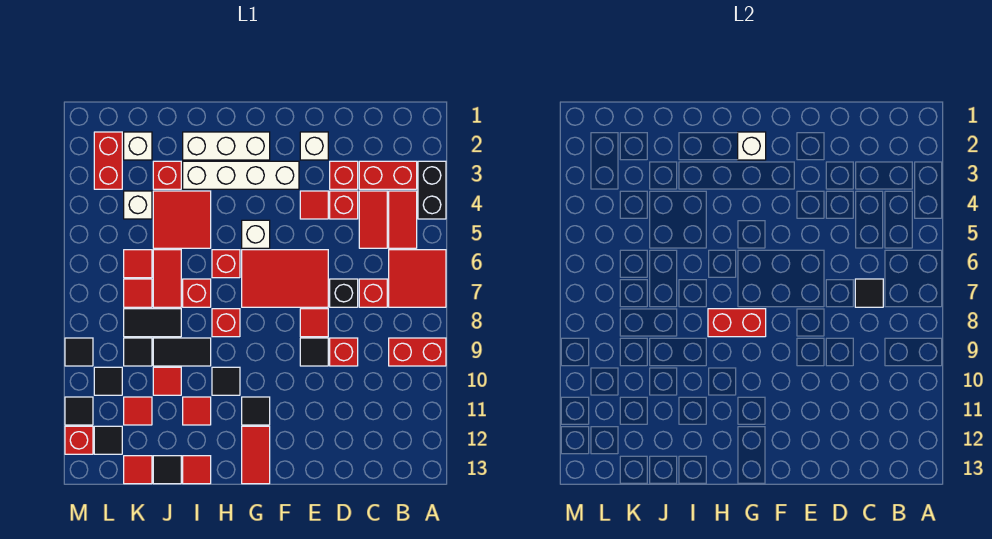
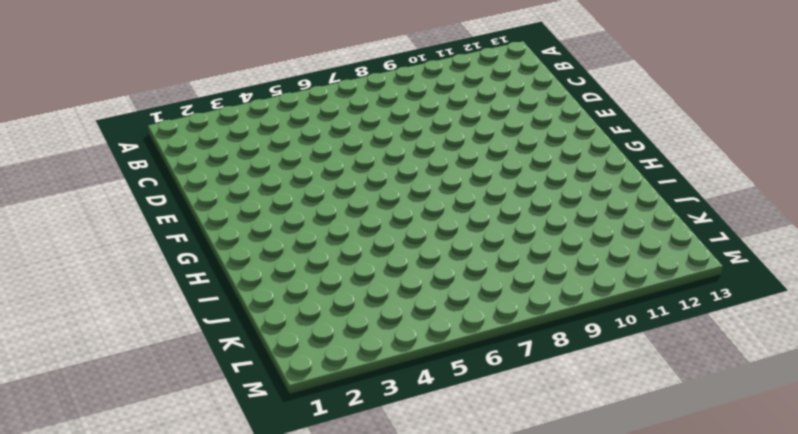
none -> black 1x2 brick [418,161,446,219]
none -> red 2x2 tile [389,250,446,307]
none -> red 1x2 brick [389,338,446,366]
none -> red 1x2 brick [359,161,417,189]

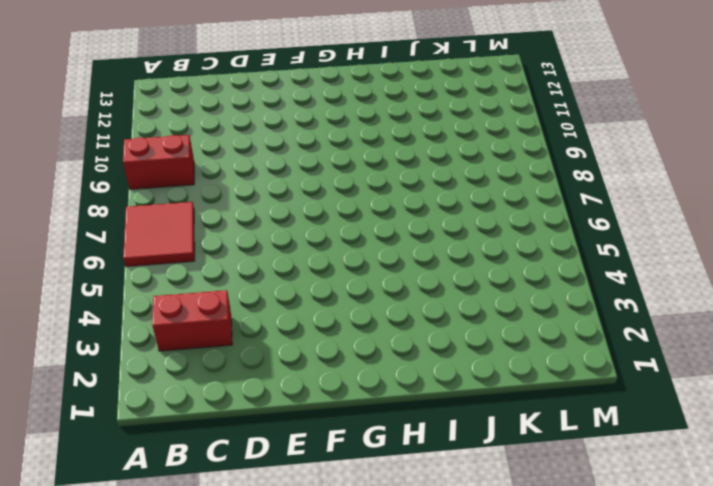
none -> black 1x2 brick [418,161,446,219]
none -> red 1x2 tile [389,191,417,248]
none -> red 1x2 tile [359,191,387,248]
none -> red 1x1 brick [359,279,387,307]

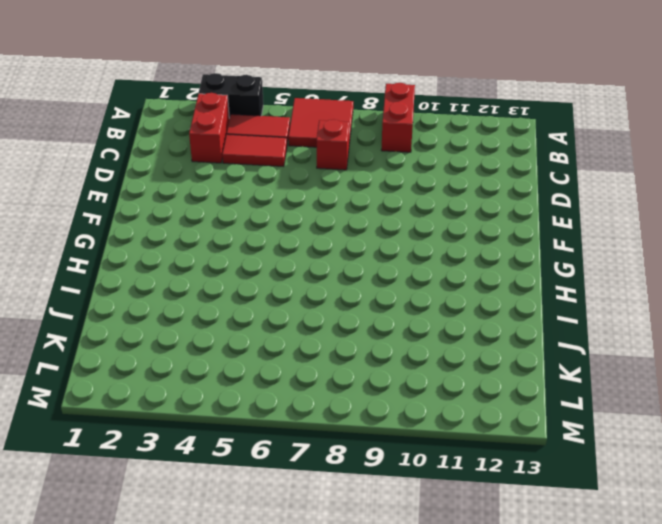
none -> red 1x1 brick [330,161,358,189]
none -> red 1x1 brick [330,191,358,219]
none -> black 1x1 brick [330,279,358,307]
none -> red 1x1 brick [330,338,358,366]

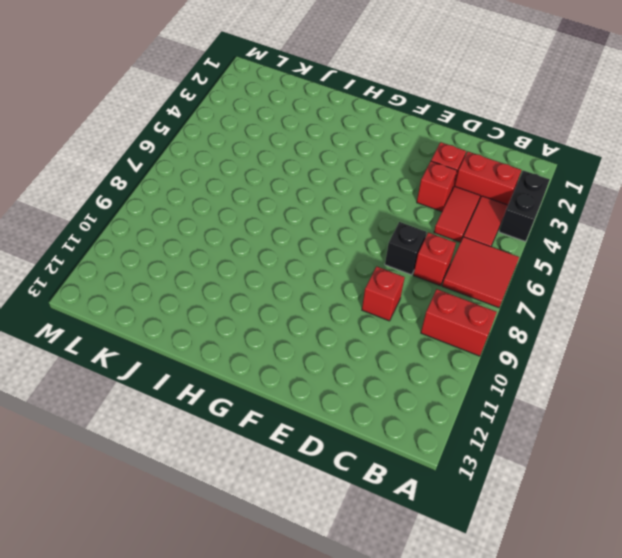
none -> white 1x1 brick [300,132,328,160]
none -> red 1x1 tile [300,191,328,219]
none -> red 2x3 tile [242,250,328,307]
none -> red 1x1 tile [300,309,328,337]

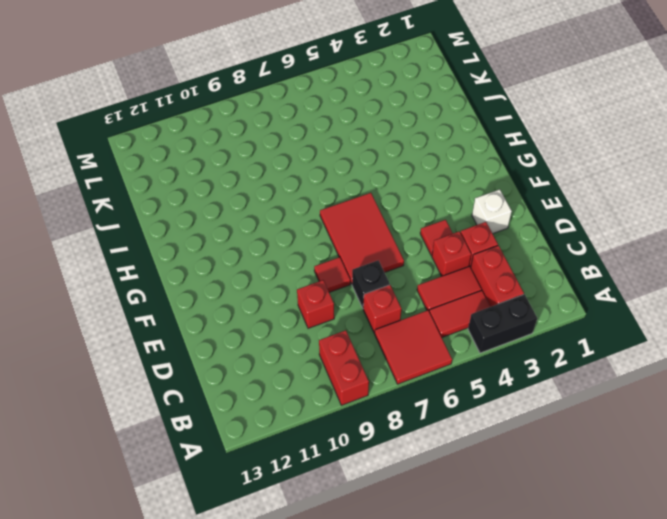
none -> black 1x1 tile [300,338,328,366]
none -> white 1x4 brick [183,161,299,189]
none -> white 1x3 brick [183,132,270,160]
none -> white 1x1 brick [242,220,270,248]

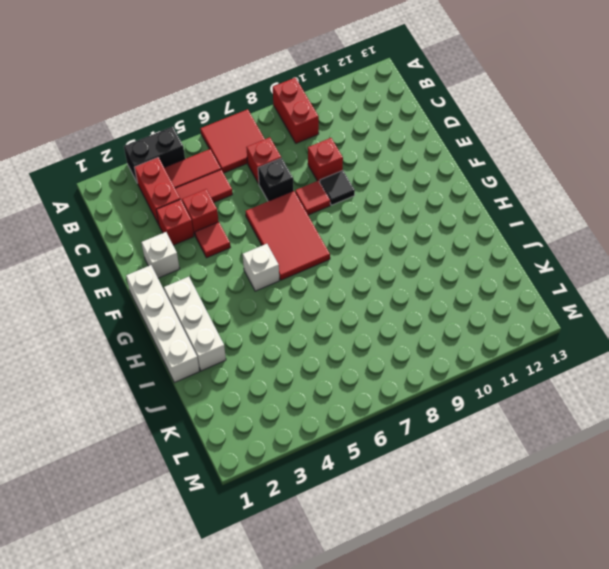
white 1x4 brick [126,265,200,383] -> white 1x4 brick moved to [183,161,299,189]
none -> black 1x1 tile [242,397,270,425]
none -> red 1x2 tile [242,426,270,484]
none -> red 1x1 brick [212,250,240,278]
none -> red 1x1 brick [212,309,240,337]

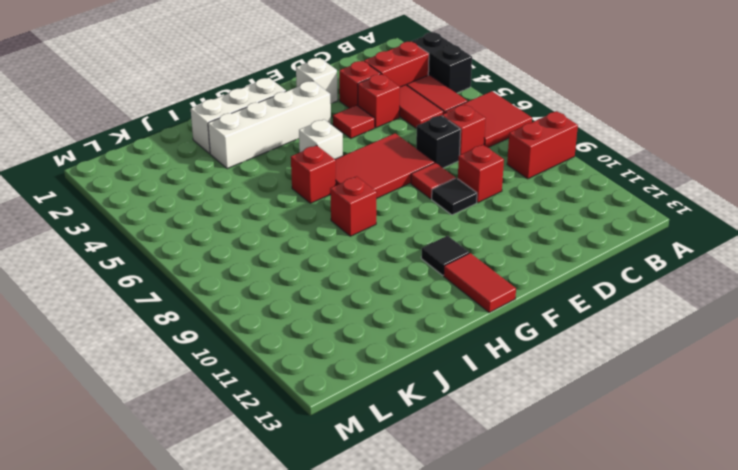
none -> black 1x1 tile [212,367,240,395]
none -> red 2x2 tile [153,191,211,248]
none -> red 1x1 brick [183,279,211,307]
none -> black 1x2 tile [153,338,211,366]

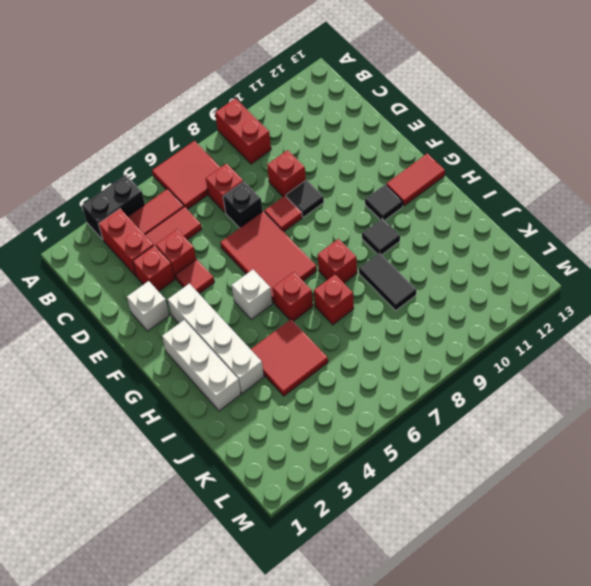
none -> red 1x1 tile [183,397,211,425]
none -> red 1x1 tile [183,456,211,484]
none -> red 1x1 brick [153,161,181,189]
none -> red 1x2 tile [153,250,181,307]

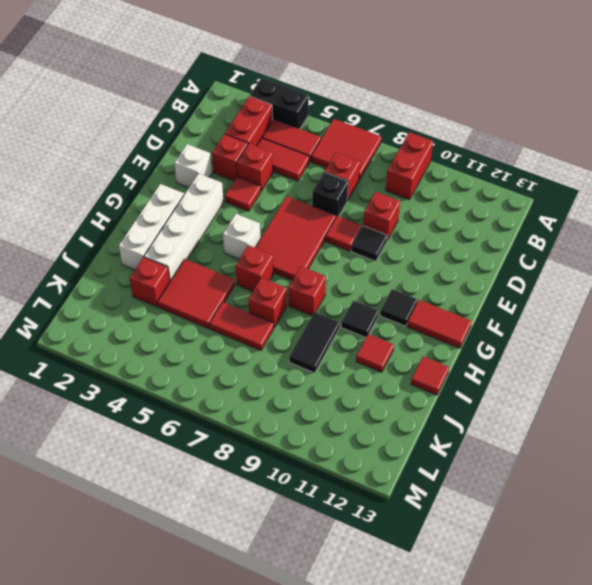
none -> black 1x2 tile [124,309,181,337]
none -> red 1x1 tile [153,367,181,395]
none -> black 1x1 tile [153,456,181,484]
none -> white 1x1 brick [124,132,152,160]

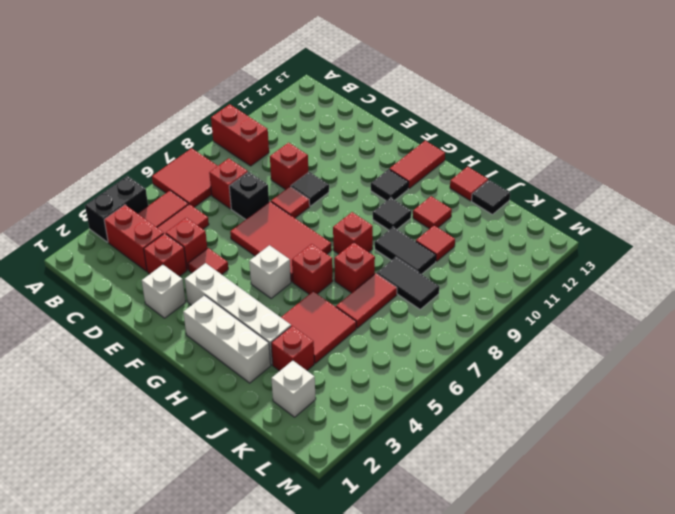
none -> white 1x1 brick [124,191,152,219]
none -> red 1x1 tile [124,250,152,278]
none -> red 1x1 tile [124,279,152,307]
none -> black 1x1 tile [124,338,152,366]

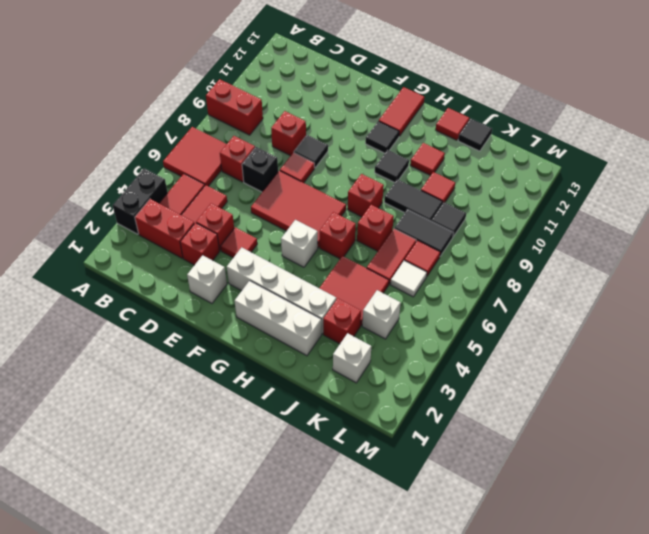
white 1x1 tile [390,260,427,297] -> red 1x1 tile [124,250,152,278]
none -> red 1x1 tile [124,397,152,425]
none -> red 1x1 tile [124,456,152,484]
none -> red 1x2 brick [94,132,122,189]
none -> black 1x1 tile [94,367,122,395]

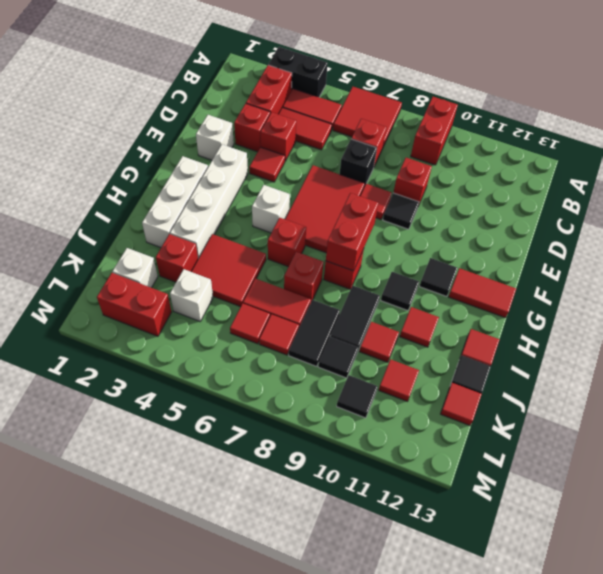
none -> black 1x1 tile [94,426,122,454]
none -> black 1x1 tile [65,338,93,366]
none -> black 1x1 tile [65,397,93,425]
none -> red 1x1 brick [65,426,93,454]

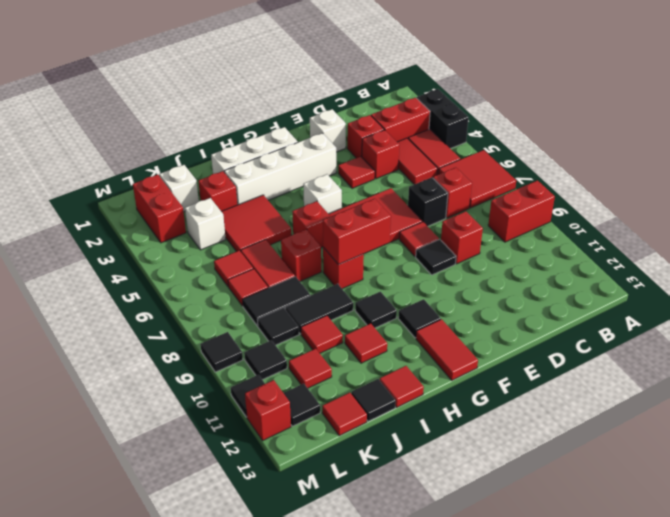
none -> black 1x1 tile [855,279,883,307]
none -> white 1x1 brick [738,132,766,160]

